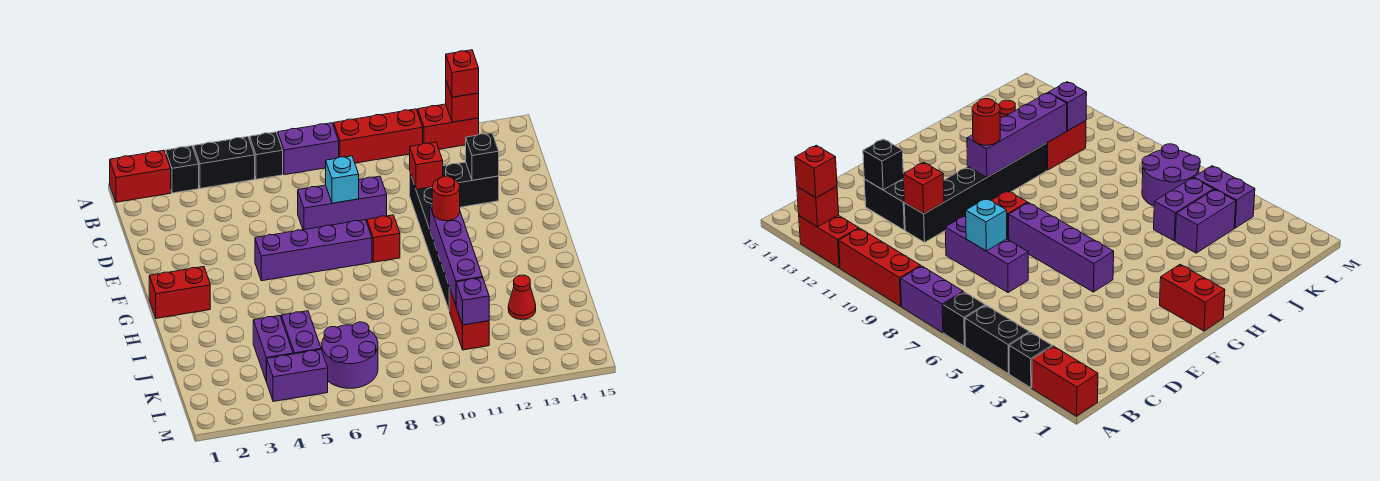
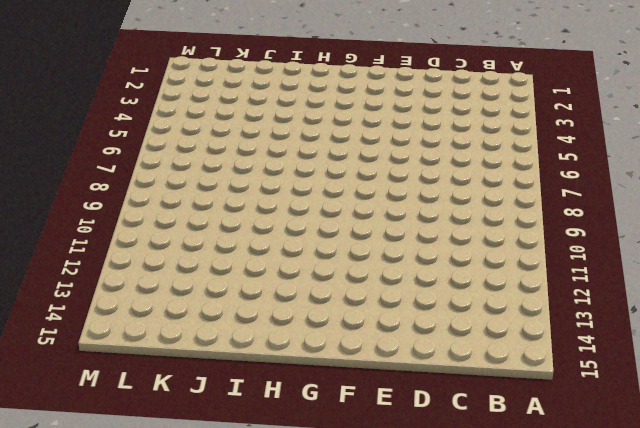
none -> red 1x2 brick [110,150,171,202]
none -> black 1x1 brick [166,146,199,193]
none -> black 1x2 brick [194,137,255,189]

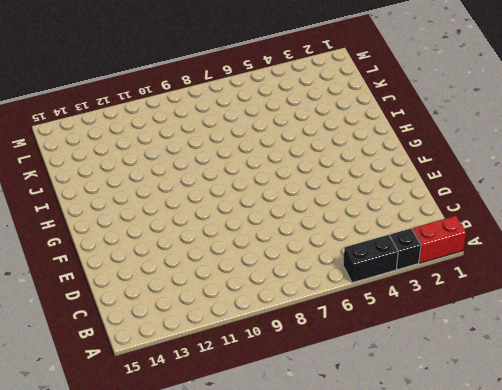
none -> black 1x1 brick [250,132,283,179]
none -> purple 1x2 brick [278,123,339,175]
none -> red 1x3 brick [334,109,423,163]

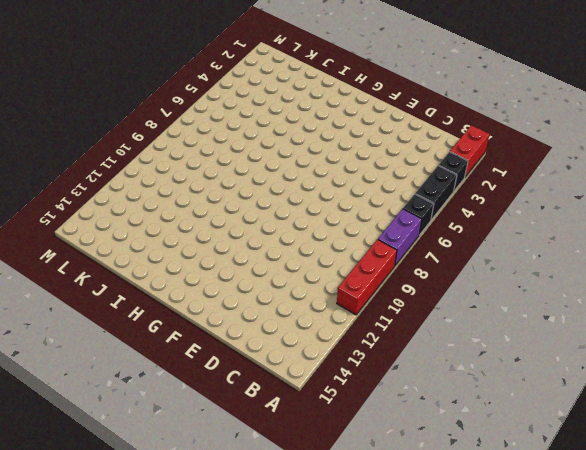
none -> red 1x2 brick [418,104,479,149]
none -> purple 1x3 brick [298,176,387,230]
none -> black 1x6 brick [410,174,450,311]

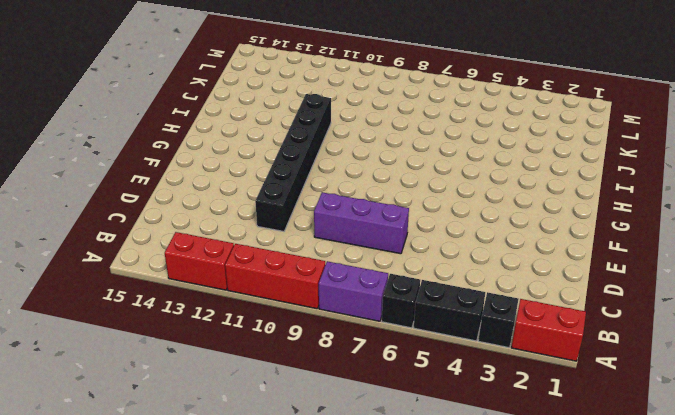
none -> black 1x2 brick [443,162,499,207]
none -> purple 1x4 brick [255,220,372,281]
none -> red 1x1 brick [367,215,400,262]

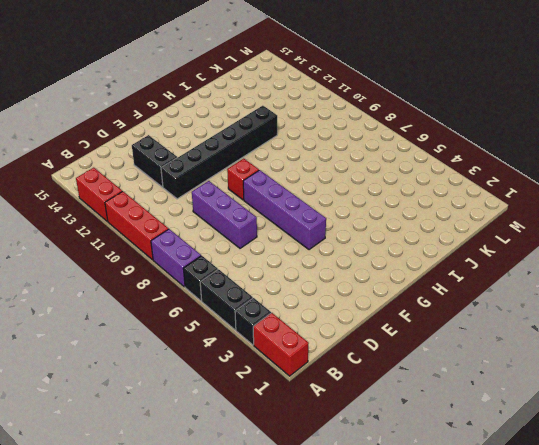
none -> red 1x2 brick [149,267,210,318]
none -> purple 1x2 brick [253,315,293,382]
none -> purple 1x2 brick [281,311,321,354]

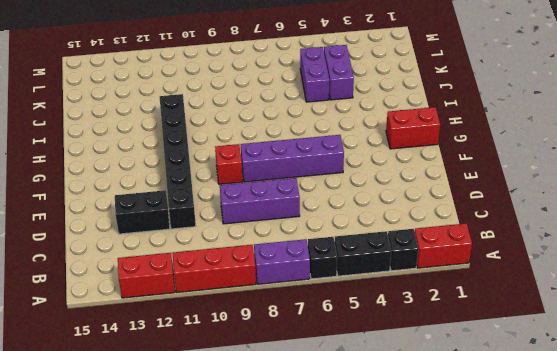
none -> red 1x2 brick [450,290,489,350]
none -> red 1x1 cone [508,275,536,320]
none -> purple 2x2 round brick [322,322,378,388]

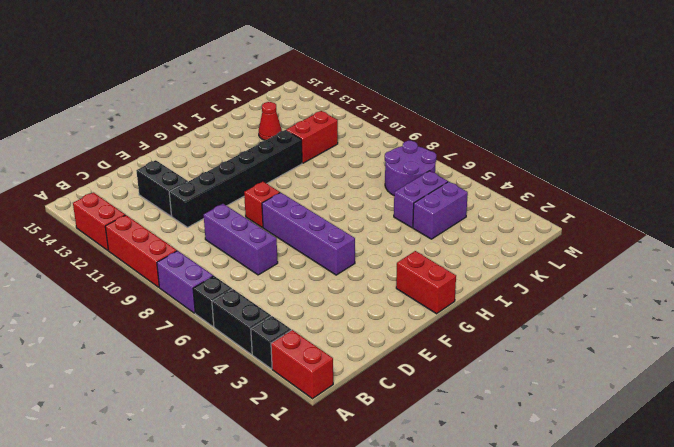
none -> purple 1x2 brick [267,350,328,402]
none -> red 1x1 brick [446,81,479,122]
none -> cyan 1x1 brick [326,156,359,203]

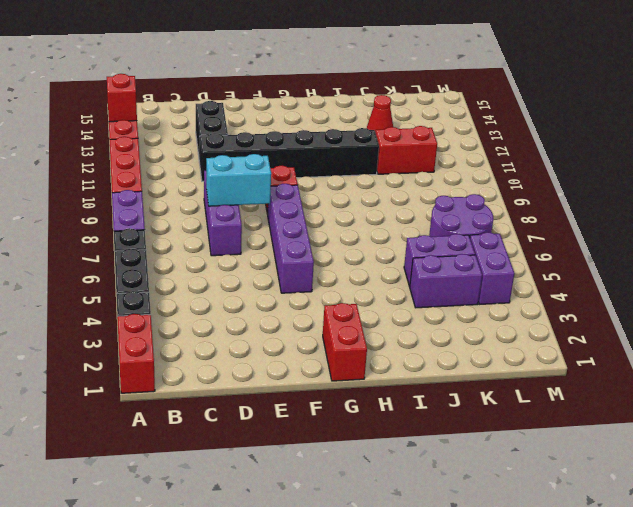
cyan 1x2 brick [206,154,271,206] -> cyan 1x1 brick [326,156,359,203]
none -> red 1x1 brick [410,142,443,189]
none -> black 1x1 brick [466,133,499,180]
none -> purple 1x4 brick [430,204,483,305]

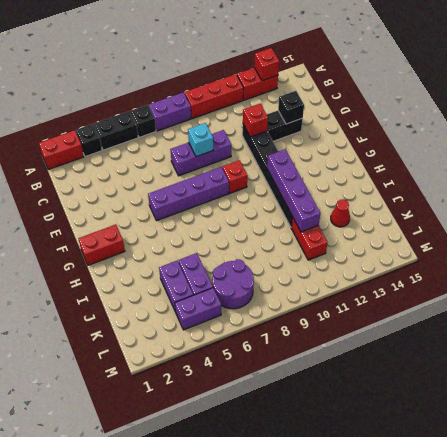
none -> purple 1x1 brick [456,278,489,325]
none -> red 1x1 brick [446,50,479,97]
none -> red 1x1 round brick [432,176,460,221]

